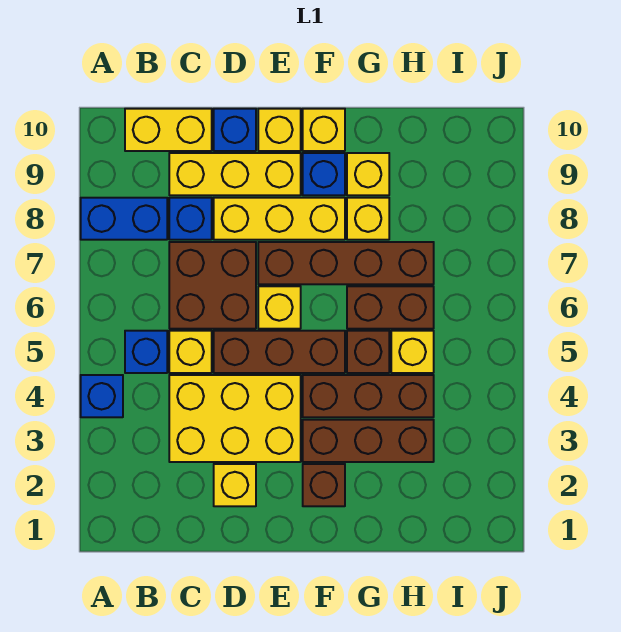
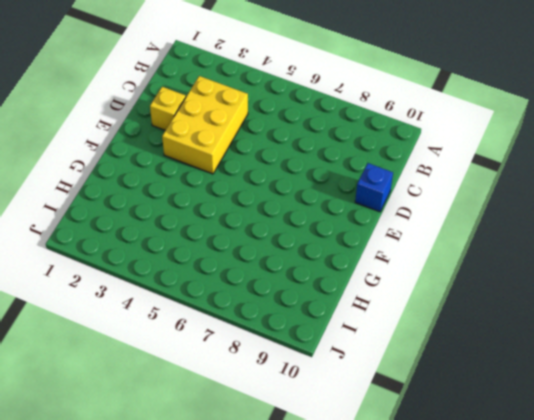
none -> blue 1x1 brick [81,375,123,417]
none -> blue 1x2 brick [81,198,167,240]
none -> blue 1x1 brick [125,331,167,373]

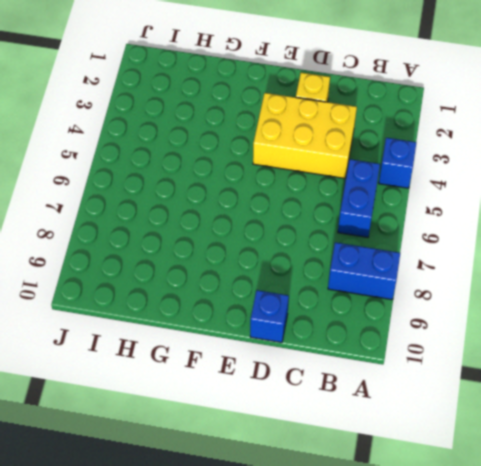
blue 1x2 brick [338,159,380,237] -> blue 1x1 brick [125,331,167,373]
none -> yellow 1x2 brick [125,109,212,151]
none -> yellow 1x1 brick [169,331,212,373]
none -> brown 2x2 brick [169,242,256,329]

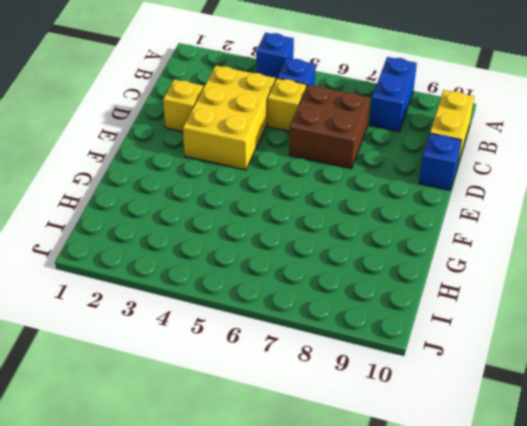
none -> blue 1x1 brick [169,198,212,240]
none -> yellow 1x3 brick [169,153,301,195]
none -> brown 1x3 brick [214,331,345,373]

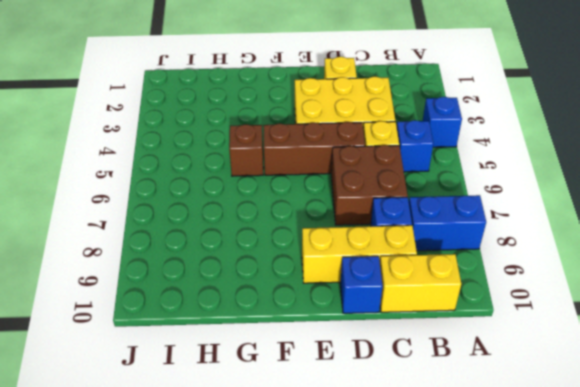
none -> yellow 1x3 brick [214,198,345,240]
none -> yellow 1x1 brick [258,286,301,329]
none -> brown 1x4 brick [258,242,434,284]

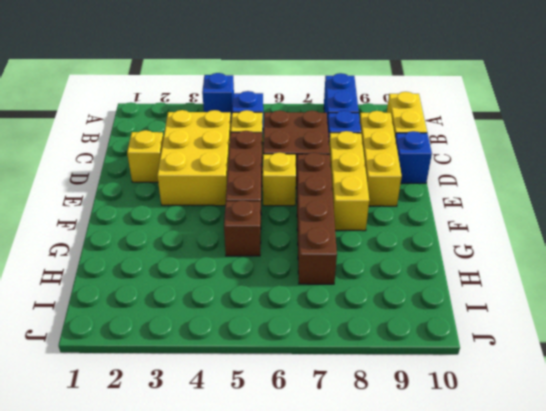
none -> yellow 1x1 brick [258,109,301,151]
none -> brown 1x1 brick [303,464,345,506]
none -> brown 1x3 brick [303,420,434,462]

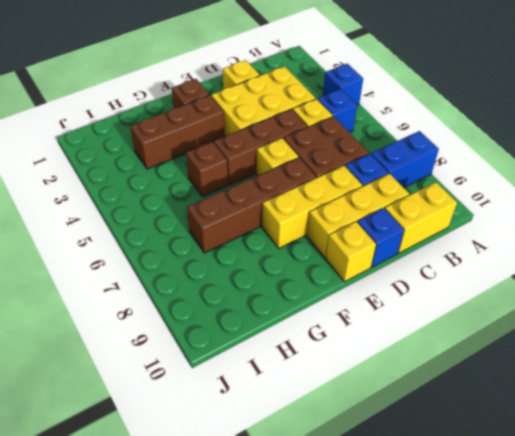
none -> brown 1x3 brick [303,375,434,417]
none -> blue 1x1 brick [303,153,345,195]
none -> yellow 1x1 brick [303,109,345,151]

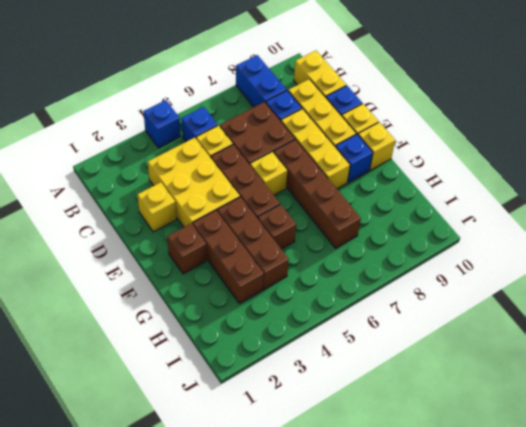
none -> brown 1x2 brick [347,286,434,329]
none -> yellow 1x1 brick [347,198,389,240]
none -> yellow 1x1 brick [347,153,389,195]

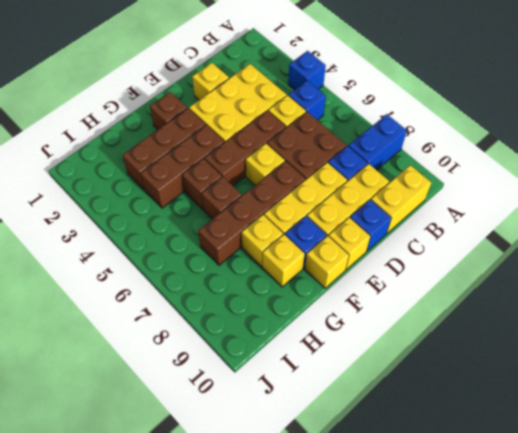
brown 1x1 brick [201,177,242,219] -> brown 1x2 brick [347,286,434,329]
none -> yellow 1x1 brick [391,331,434,373]

